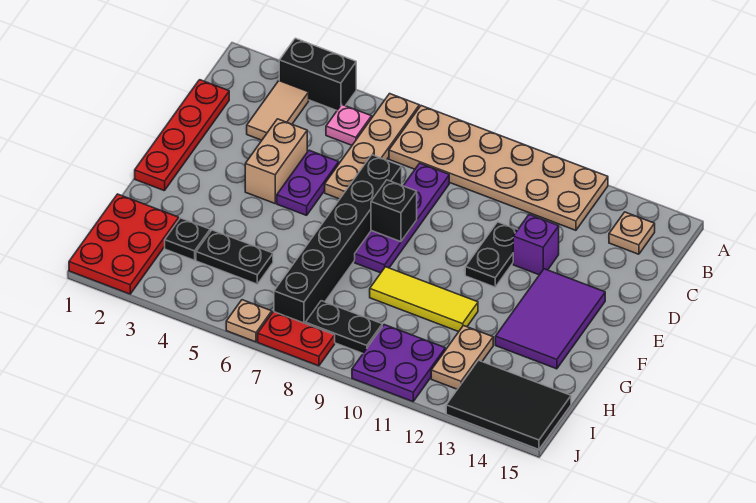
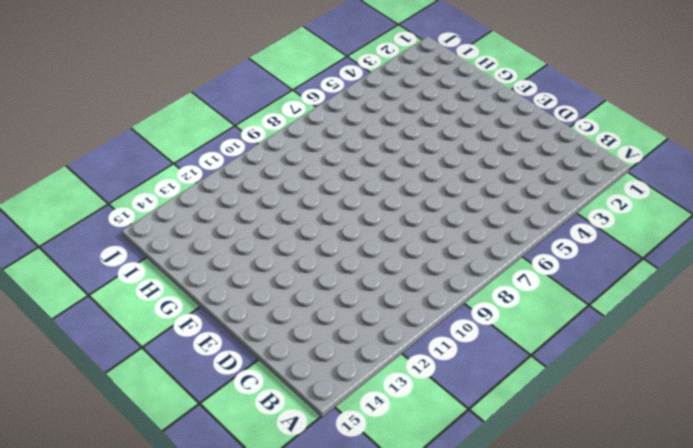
none -> black 1x2 brick [279,38,356,110]
none -> tan 1x4 plate [325,94,419,199]
none -> tan 2x6 plate [389,106,608,230]

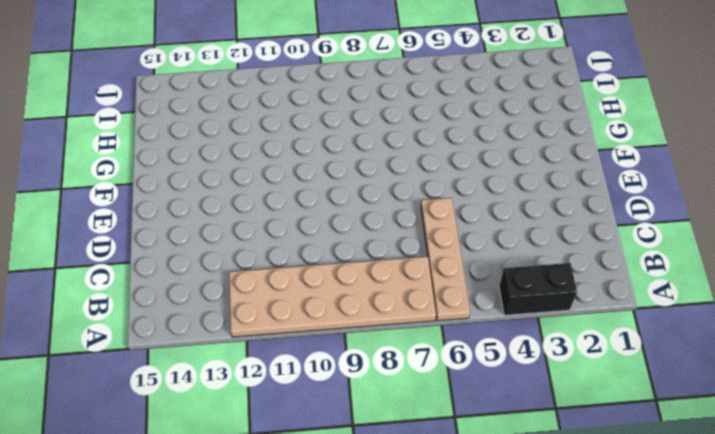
none -> tan 1x2 tile [247,81,309,140]
none -> pink 1x1 plate [326,105,372,145]
none -> tan 1x1 plate [609,212,655,254]

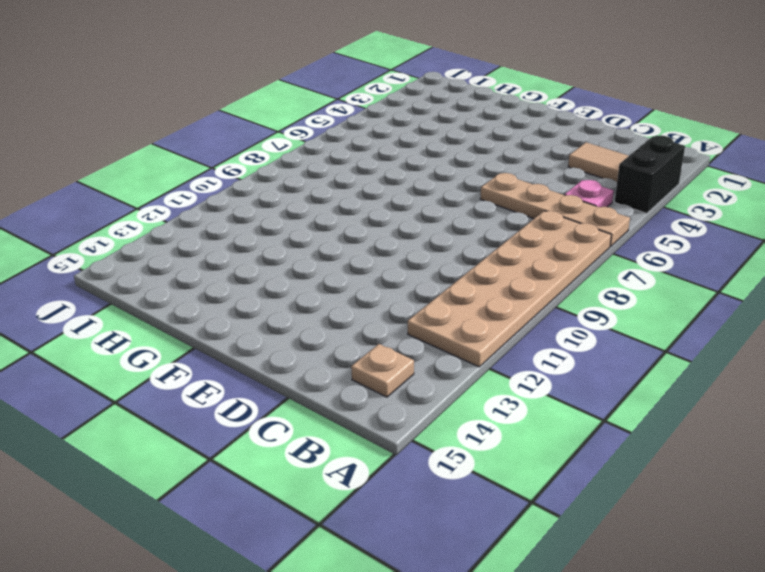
none -> red 1x4 plate [135,80,229,191]
none -> purple 1x4 plate [355,163,449,273]
none -> tan 1x2 brick [245,119,307,203]

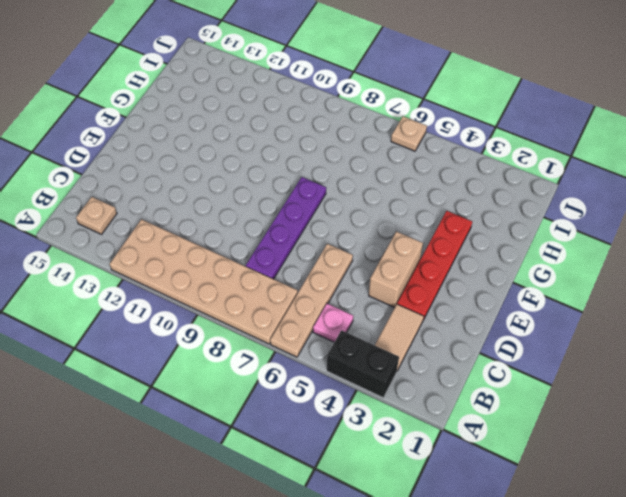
red 1x4 plate [397,211,472,320] -> red 1x4 plate moved to [135,80,229,191]
none -> purple 1x2 plate [277,150,339,215]
none -> black 1x6 brick [274,155,402,323]
none -> black 1x2 plate [465,222,518,287]

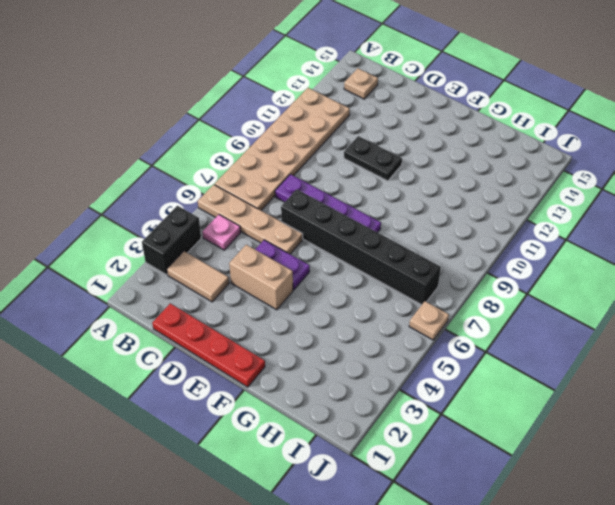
none -> purple 1x1 brick [513,215,559,275]
none -> purple 2x3 tile [495,269,605,369]
none -> yellow 1x3 tile [370,267,478,332]

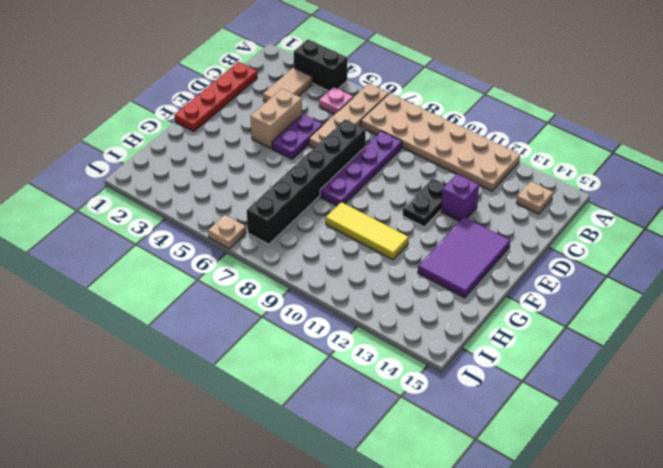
none -> red 2x3 plate [69,194,179,294]
none -> black 1x1 plate [165,218,210,260]
none -> black 1x2 plate [196,230,273,284]

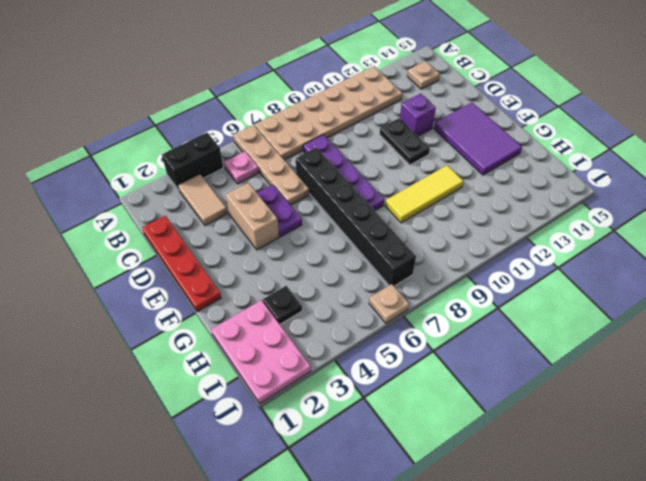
pink 2x3 plate [211,300,311,404] -> red 2x3 plate [69,194,179,294]
none -> black 1x2 plate [196,230,273,284]
none -> tan 1x2 plate [431,326,493,389]
none -> black 1x2 plate [305,301,382,353]

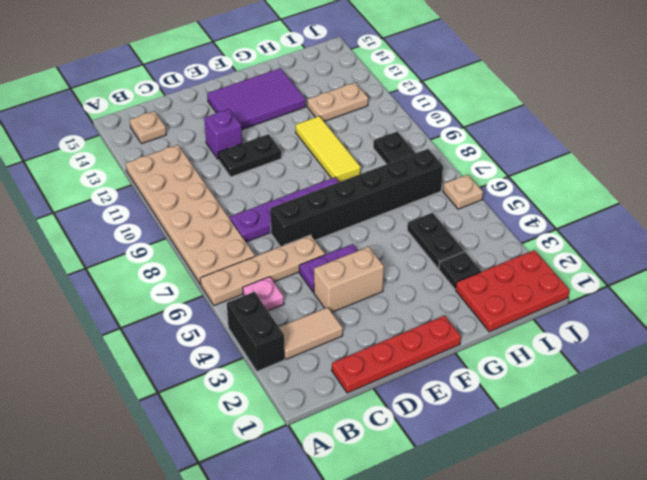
none -> purple 2x2 plate [352,325,445,402]
none -> black 2x3 tile [446,360,571,449]
none -> red 1x2 plate [258,312,335,366]

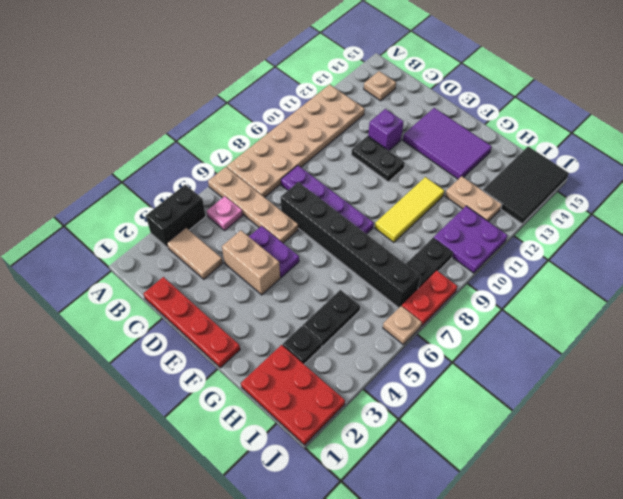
none -> black 1x1 brick [371,180,417,242]

